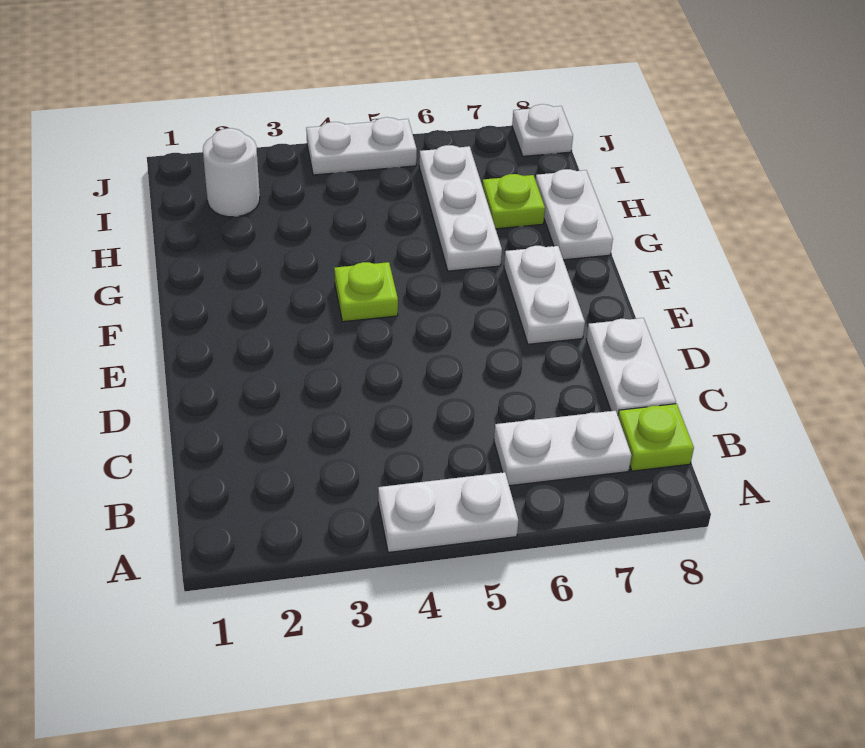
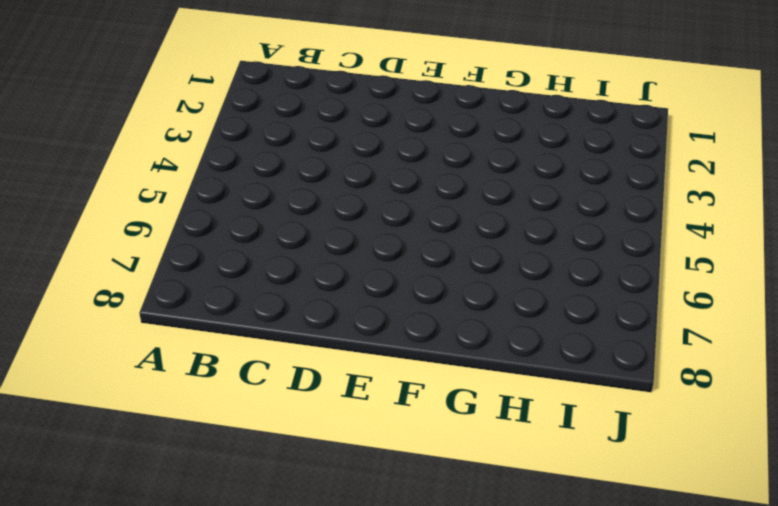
none -> white 1x2 plate [378,472,518,552]
none -> white 1x2 plate [494,411,632,486]
none -> lime 1x1 plate [618,404,694,471]

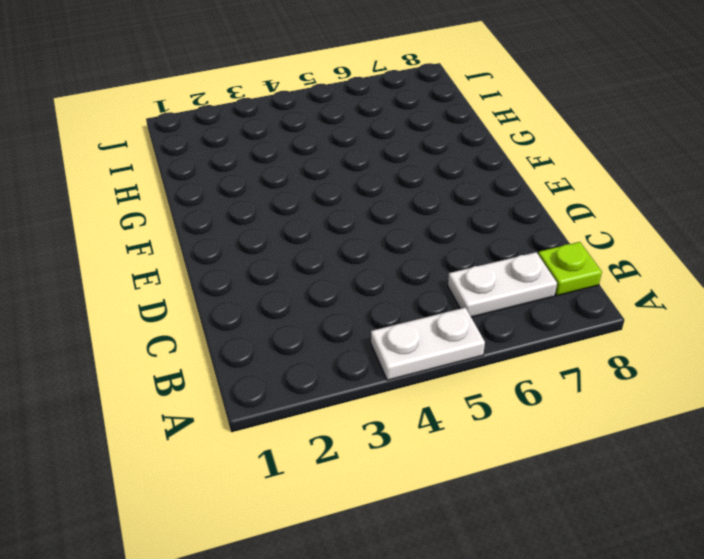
none -> white 1x2 plate [586,318,676,415]
none -> white 1x2 plate [504,246,585,344]
none -> lime 1x1 plate [334,262,398,322]

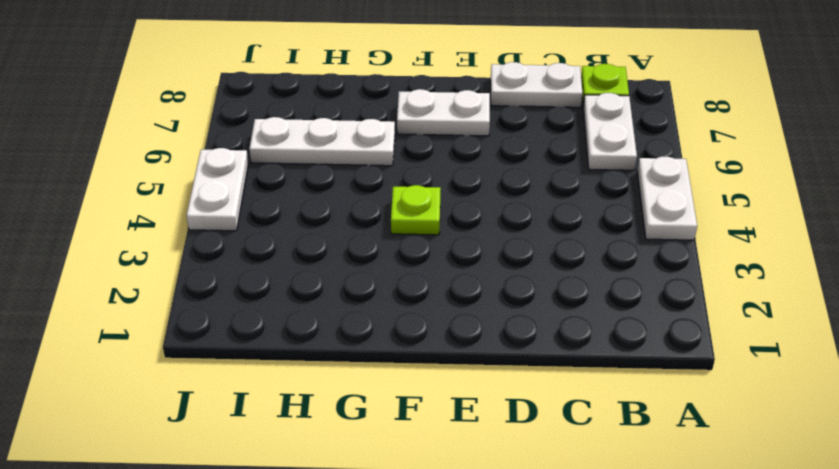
none -> white 1x2 plate [536,169,613,260]
none -> lime 1x1 plate [482,174,545,229]
none -> white 1x1 round brick [203,128,260,217]

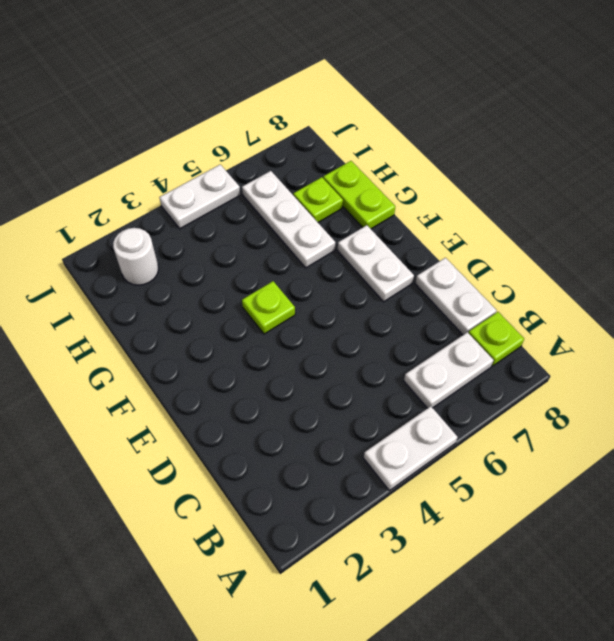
lime 1x2 plate [323,161,395,229] -> white 1x2 plate [536,169,613,260]
none -> white 1x1 plate [512,104,573,156]

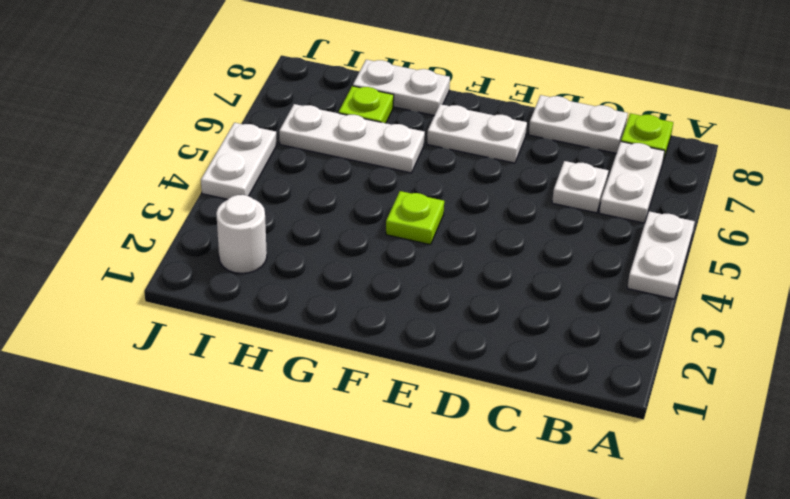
white 1x1 plate [552,161,608,213] -> white 1x1 plate moved to [512,104,573,156]

